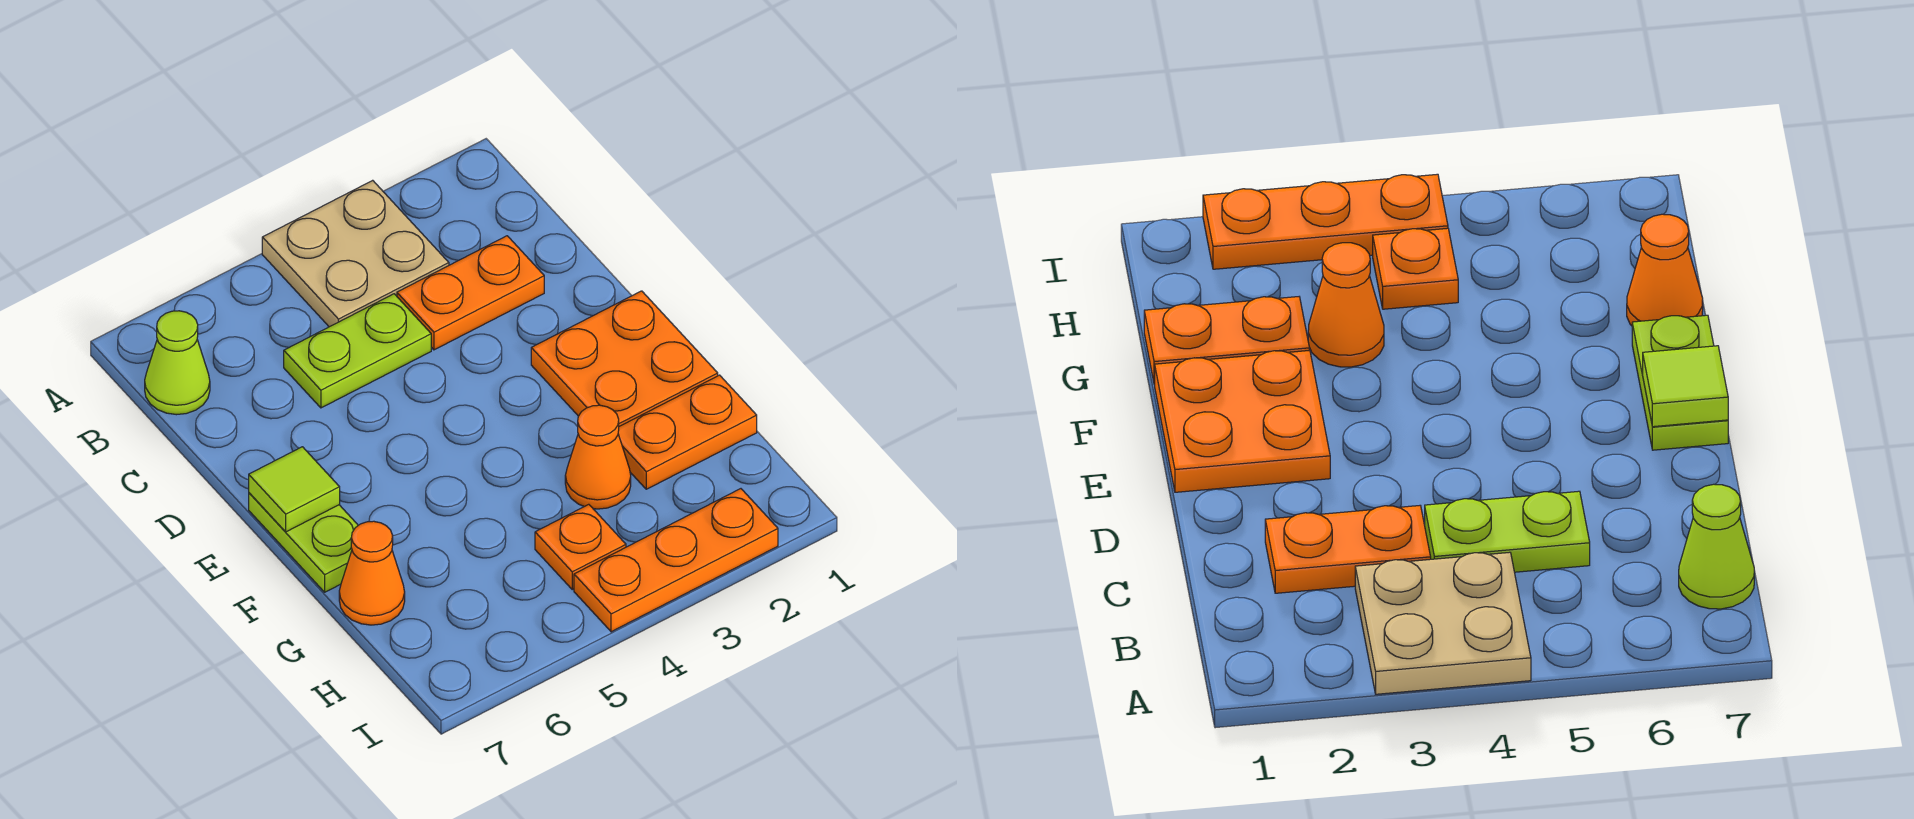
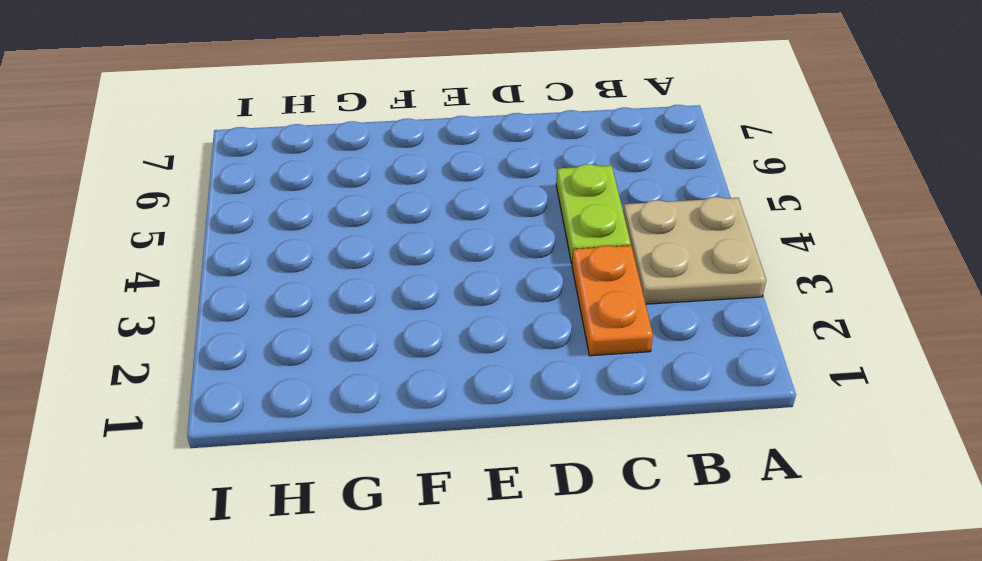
none -> lime 1x1 cone [145,311,210,415]
none -> orange 2x2 plate [531,291,718,426]
none -> lime 1x2 plate [249,493,358,592]

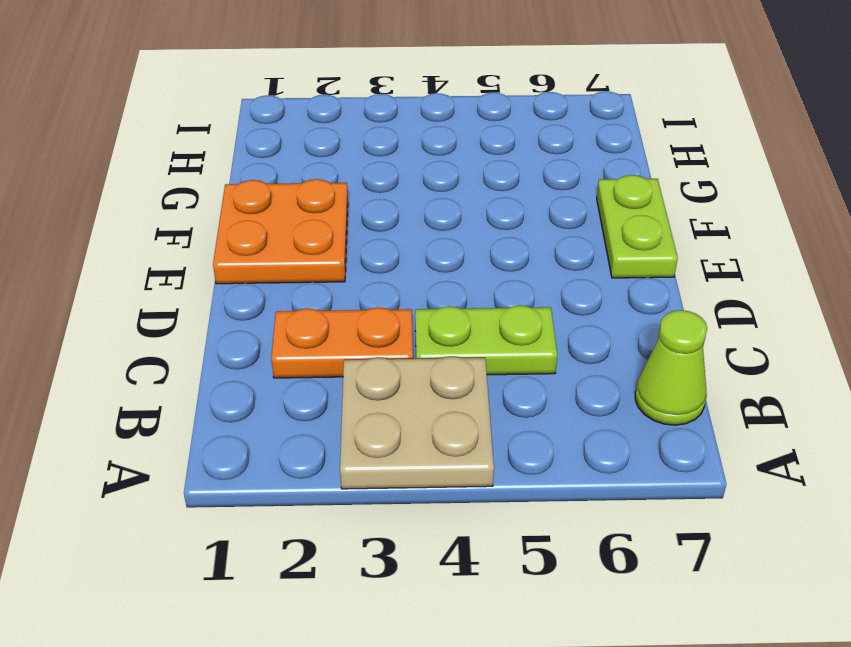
none -> orange 1x2 plate [618,375,757,489]
none -> orange 1x1 cone [565,405,631,509]
none -> orange 1x1 cone [339,521,405,625]

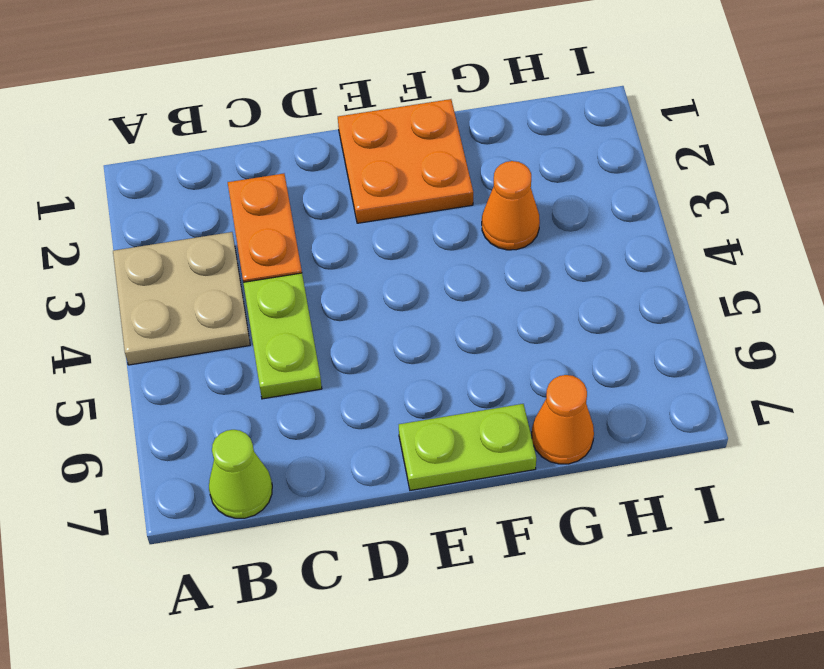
none -> orange 1x2 plate [618,375,757,489]
none -> orange 1x1 plate [535,504,626,589]
none -> orange 1x3 plate [574,489,778,632]

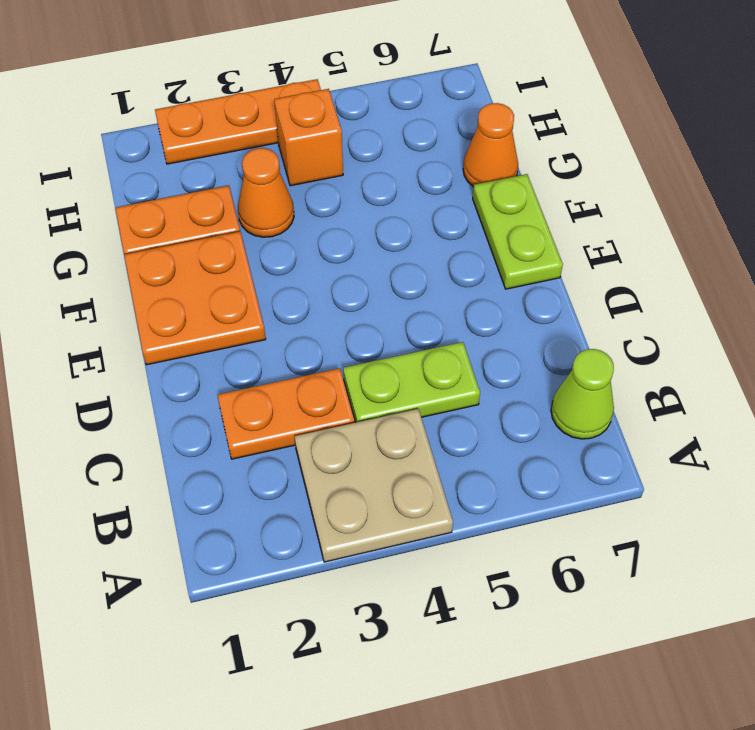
orange 1x1 brick [274,89,343,186] -> orange 1x1 plate [535,504,626,589]
none -> lime 1x1 tile [249,447,340,532]

